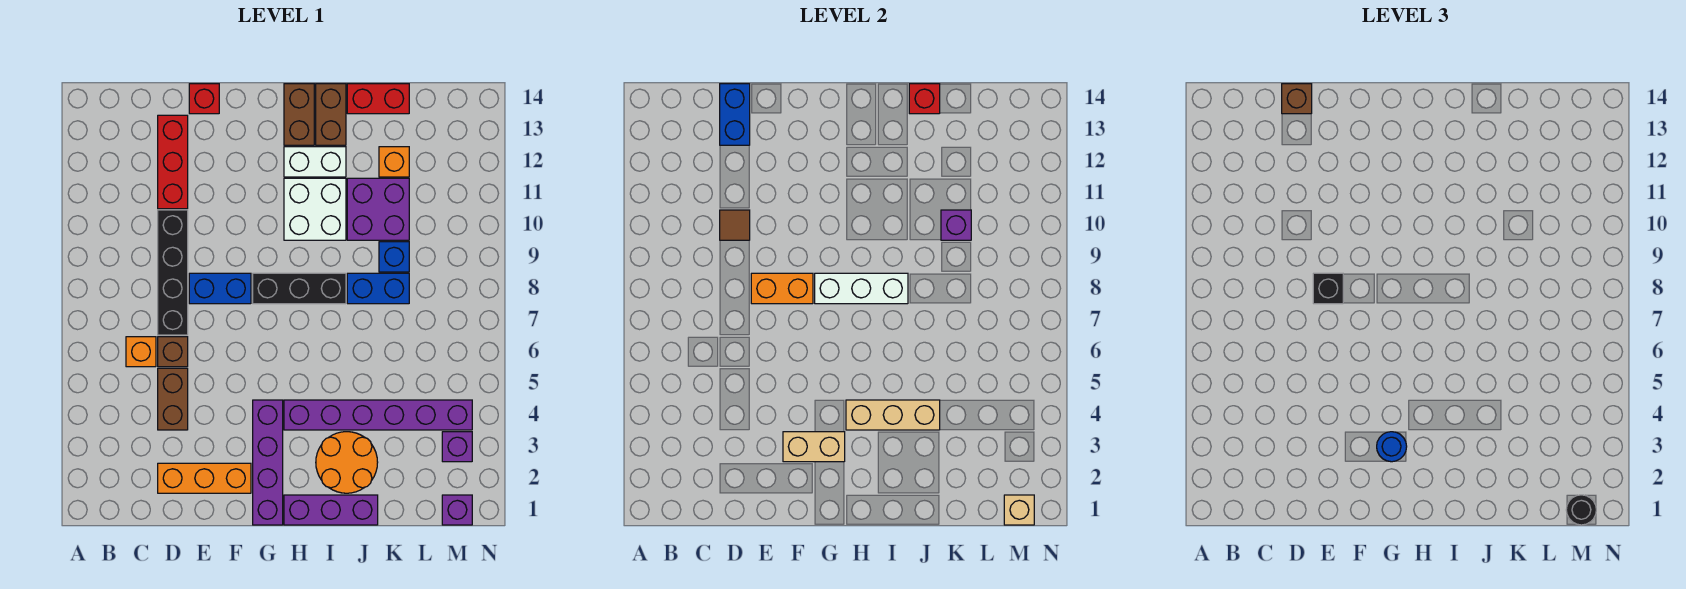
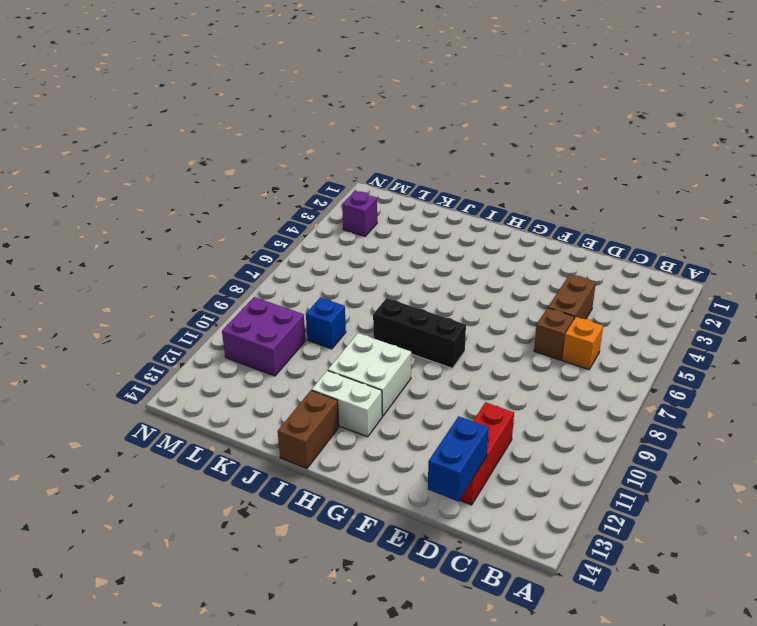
purple 2x2 brick [222,297,306,376] -> purple 2x2 brick moved to [347,178,409,240]
none -> orange 1x3 brick [158,463,251,493]
none -> black 1x4 brick [158,210,188,335]
none -> blue 1x2 brick [189,273,251,304]
none -> red 1x1 brick [189,84,219,114]

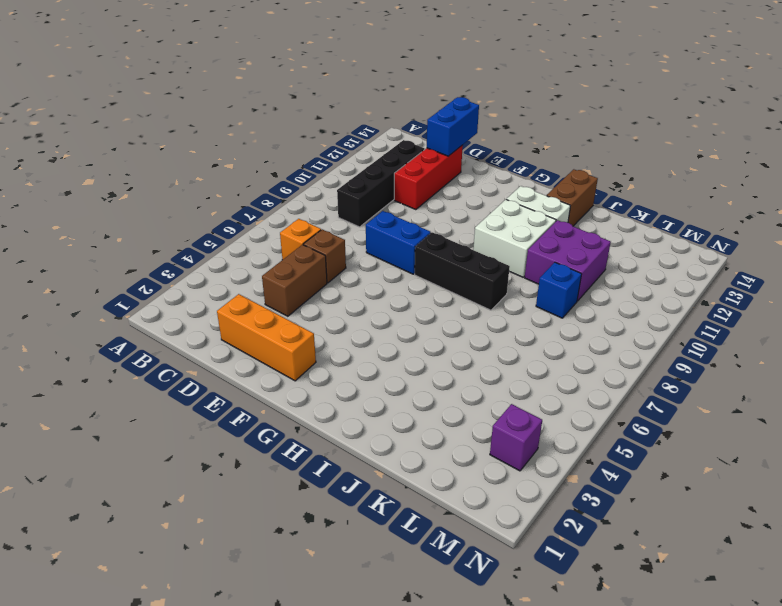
black 1x4 brick [337,140,425,227] -> black 1x4 brick moved to [158,210,188,335]
none -> red 1x1 brick [189,84,219,114]
none -> purple 1x4 brick [253,400,283,525]
none -> purple 1x3 brick [284,495,378,525]
none -> purple 1x6 brick [284,400,472,430]

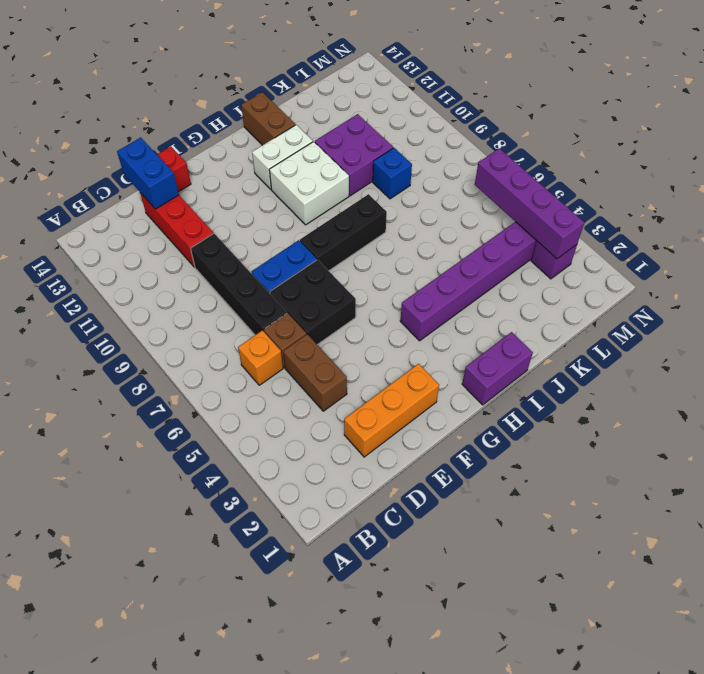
black 2x2 brick [270,260,356,345] -> none
purple 1x2 brick [462,332,533,405] -> purple 1x3 brick [284,495,378,525]
purple 1x4 brick [475,148,584,259] -> purple 1x4 brick moved to [253,400,283,525]
none -> brown 1x2 brick [284,84,314,145]
none -> orange 2x2 round brick [316,432,378,493]
none -> blue 1x2 brick [347,273,409,304]
none -> red 1x2 brick [347,84,409,114]

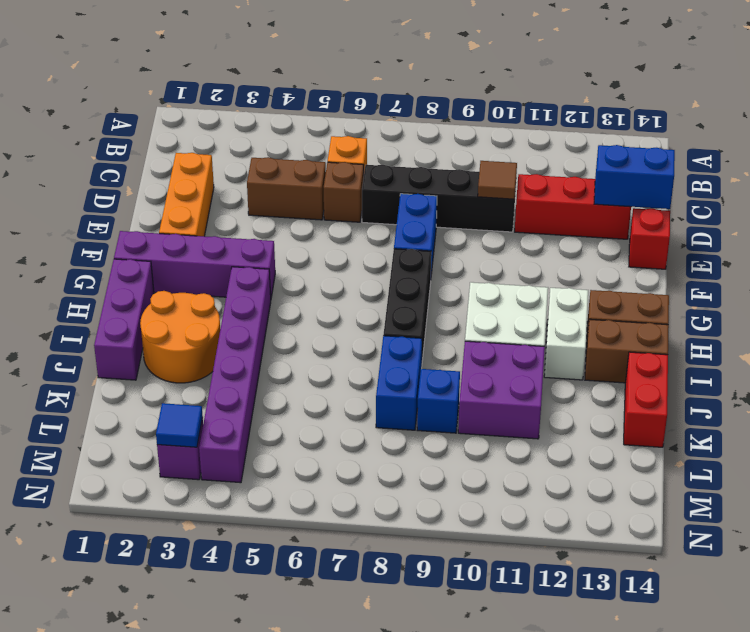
blue 1x1 tile [156,403,203,447] -> none
none -> orange 1x1 brick [379,147,409,177]
none -> purple 1x1 brick [442,495,472,525]
none -> orange 1x2 brick [751,273,813,304]
none -> tan 1x2 brick [783,432,845,462]

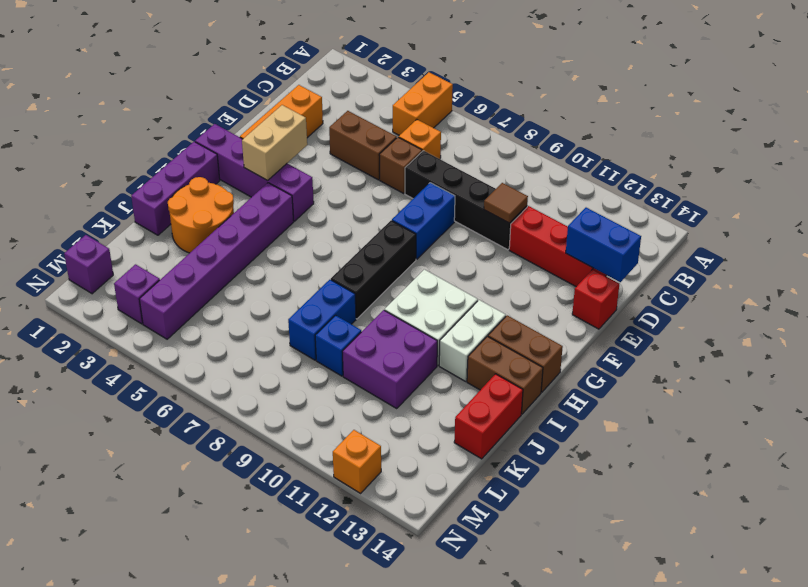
orange 1x2 brick [393,72,453,135] -> orange 1x2 brick moved to [751,273,813,304]
orange 1x1 brick [333,430,381,493] -> orange 1x1 brick moved to [379,147,409,177]
none -> white 1x3 brick [815,273,908,304]
none -> tan 1x3 brick [846,400,940,430]
none -> red 1x1 brick [909,84,940,114]
none -> purple 1x1 brick [941,210,971,240]

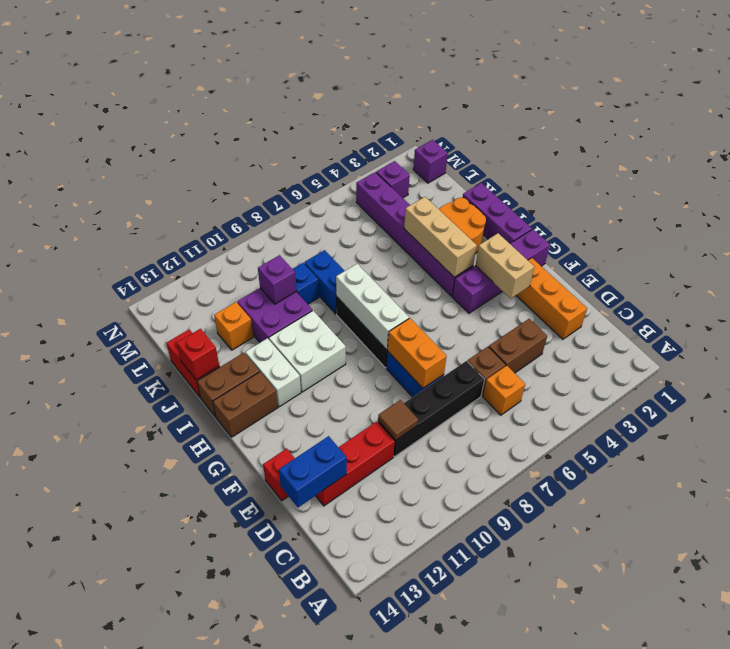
none -> tan 1x1 brick [1004,495,1034,525]
none -> brown 1x1 brick [1282,84,1312,114]
none -> black 1x1 brick [1313,273,1343,304]
none -> blue 1x1 round brick [1377,432,1407,462]

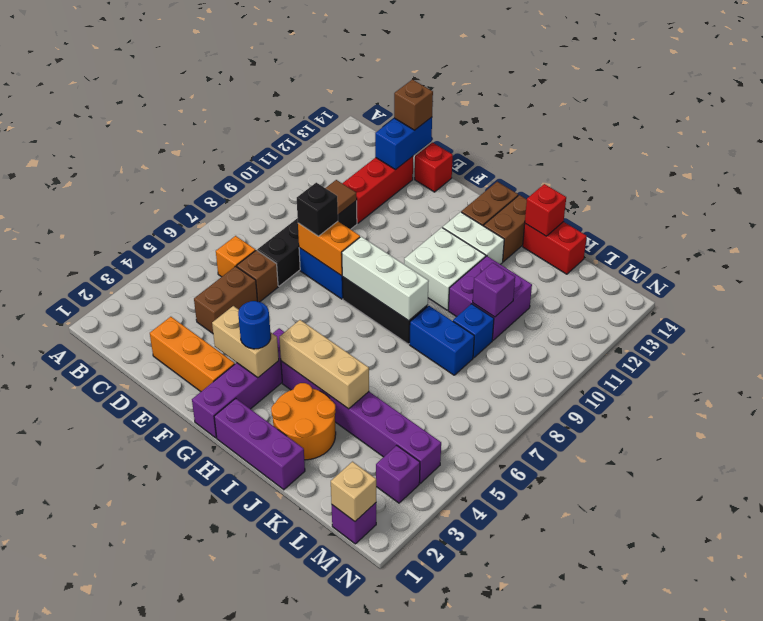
none -> orange 1x1 brick [379,147,409,177]
none -> black 1x1 round brick [1566,495,1596,525]

